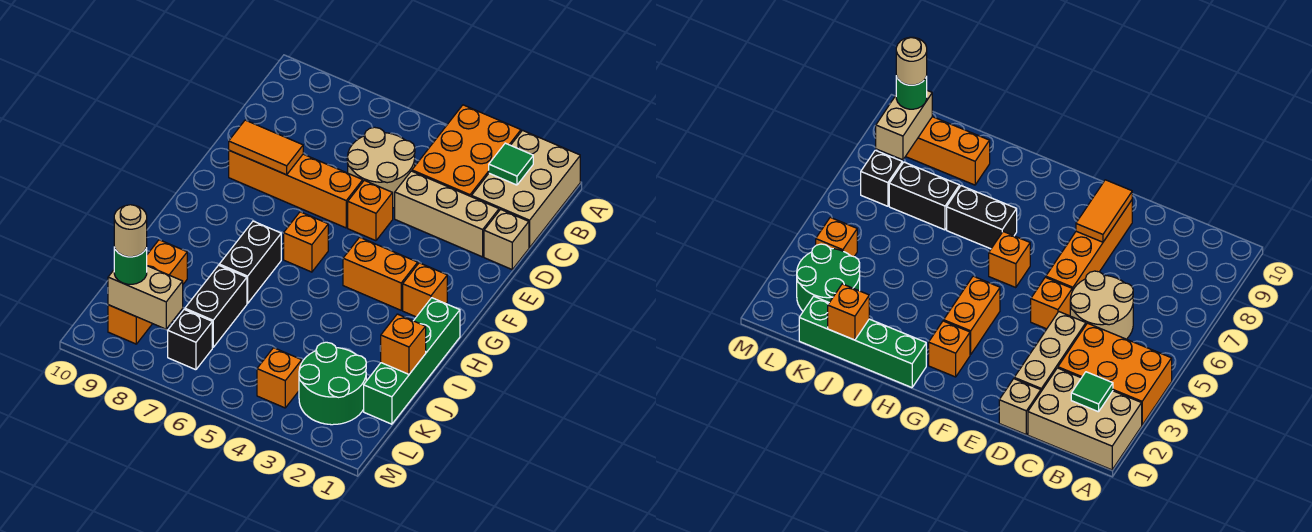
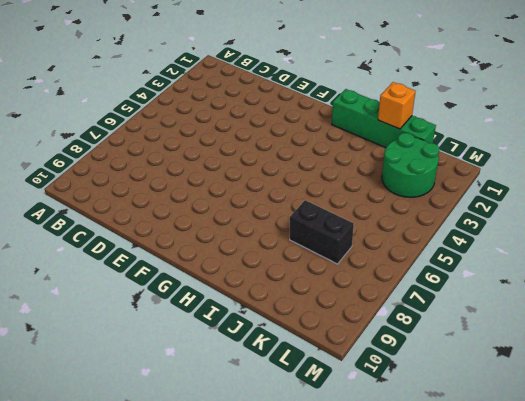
none -> tan 2x3 brick [472,130,580,248]
none -> orange 2x3 brick [412,105,521,197]
none -> tan 2x2 round brick [347,127,415,208]

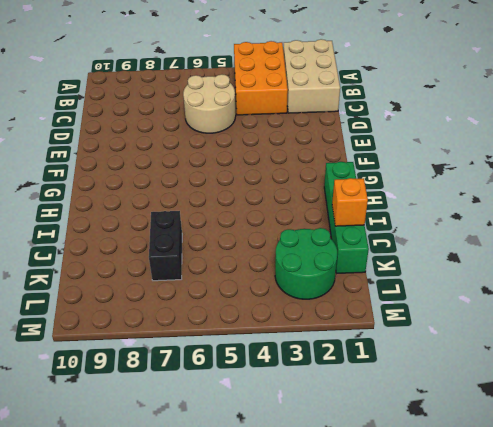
none -> tan 1x1 brick [484,209,529,269]
none -> tan 1x3 brick [395,171,499,257]
none -> orange 1x1 brick [348,180,393,241]

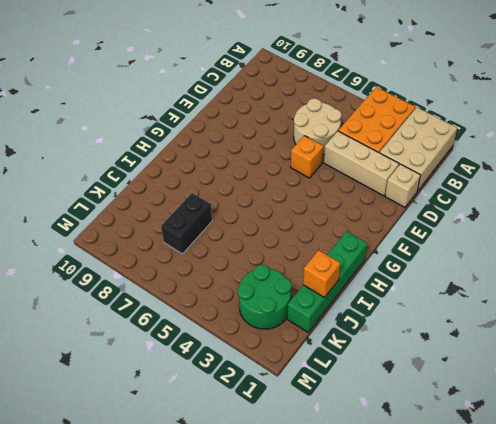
none -> orange 1x4 brick [229,150,363,228]
none -> orange 1x1 brick [403,263,447,317]
none -> orange 1x2 brick [343,237,418,310]

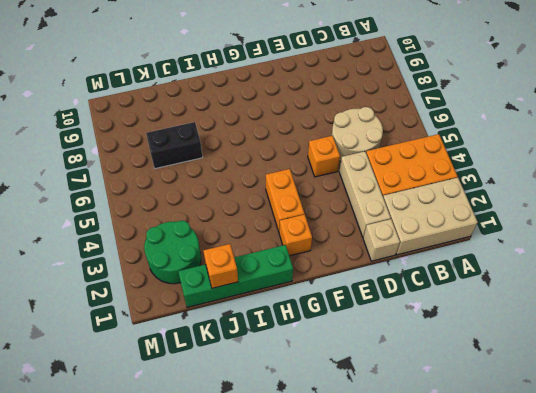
none -> orange 1x4 brick [229,150,363,228]
none -> orange 1x1 brick [284,212,328,272]
none -> black 1x2 brick [219,221,281,303]

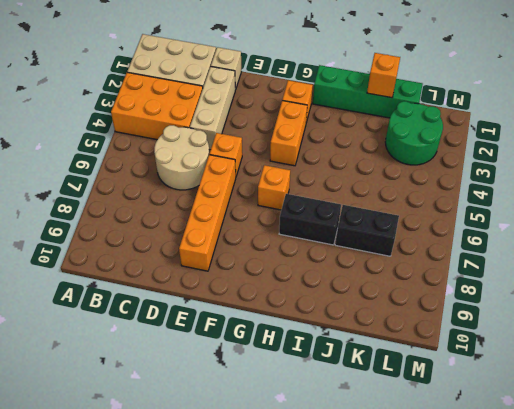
none -> orange 1x3 brick [108,240,187,344]
none -> orange 1x1 brick [257,348,302,408]
none -> black 1x1 brick [168,309,212,370]

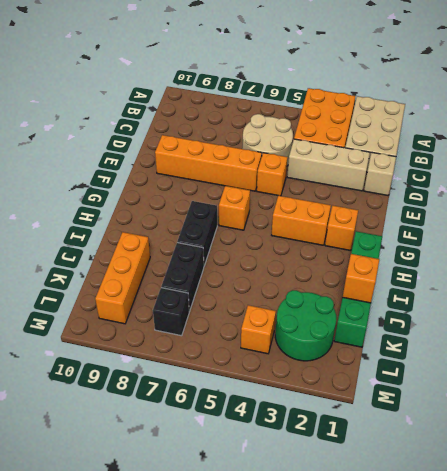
none -> green 1x1 tile [489,143,533,185]
none -> orange 1x2 tile [229,120,303,175]
none -> tan 1x2 brick [108,266,183,329]

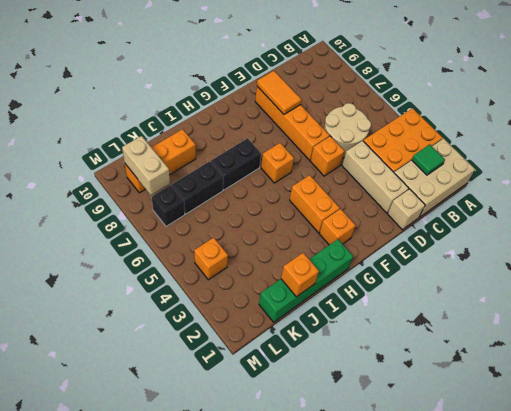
none -> green 2x2 round brick [299,342,366,425]
none -> green 1x1 round brick [114,247,147,284]
none -> tan 1x1 round brick [114,205,147,257]

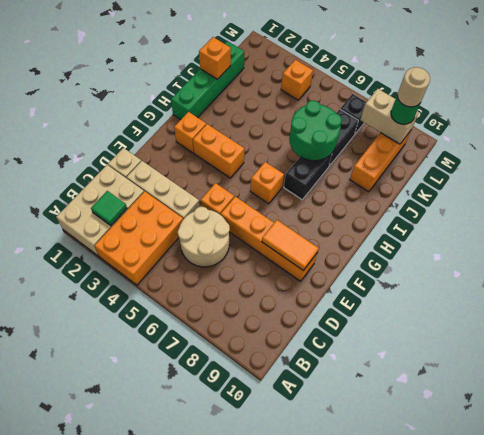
green 2x2 round brick [289,100,342,161] -> green 2x2 round brick moved to [299,342,366,425]

